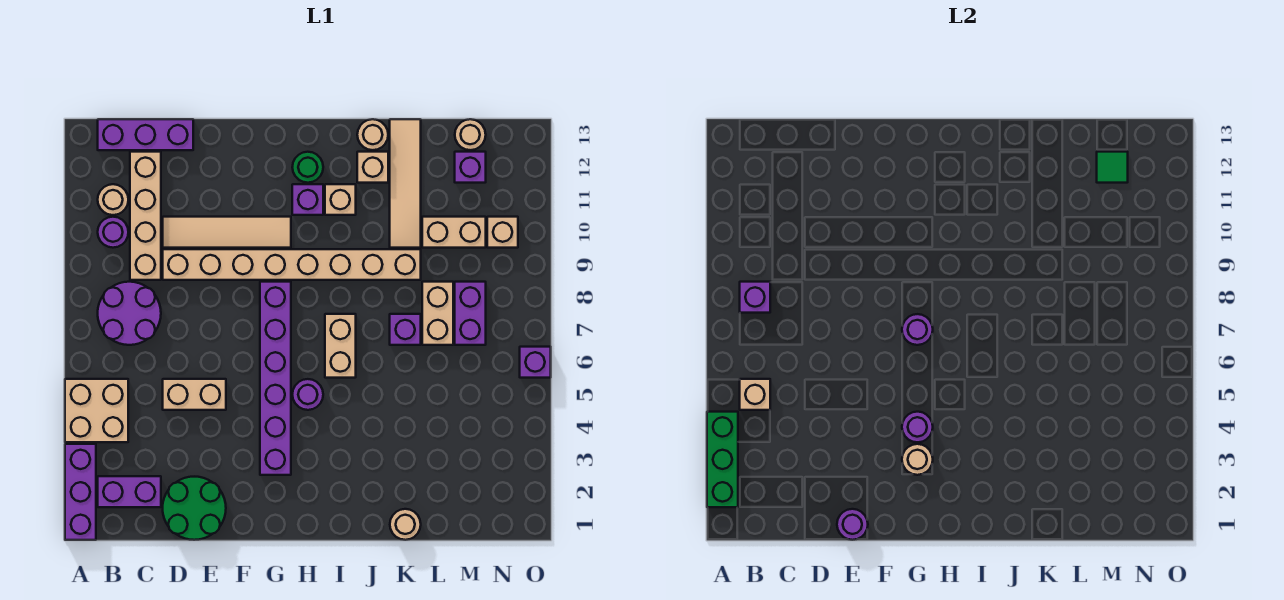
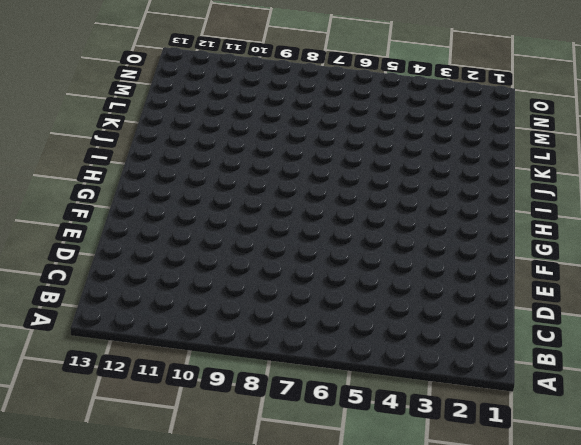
none -> purple 1x3 brick [65,444,96,540]
none -> tan 2x2 brick [65,379,128,442]
none -> purple 1x2 brick [98,476,161,507]
none -> purple 2x2 round brick [98,282,161,345]

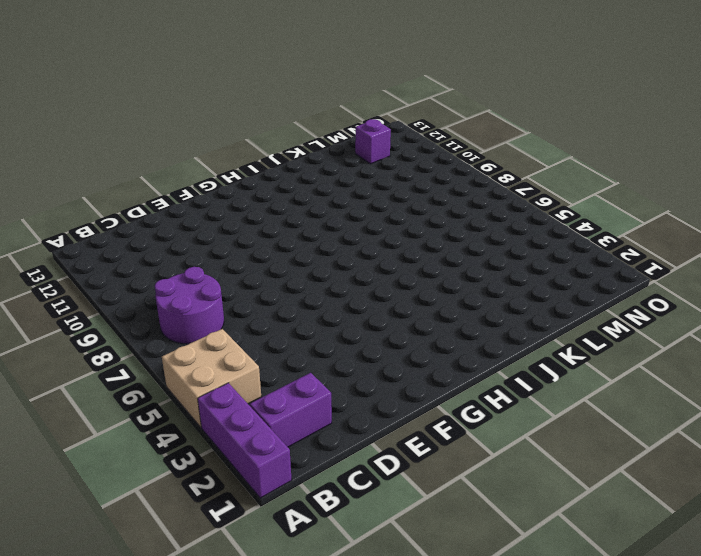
none -> purple 1x1 round brick [98,217,128,248]
none -> tan 1x1 round brick [98,184,128,215]
none -> purple 1x3 brick [98,119,193,150]
none -> tan 1x4 brick [130,152,161,280]

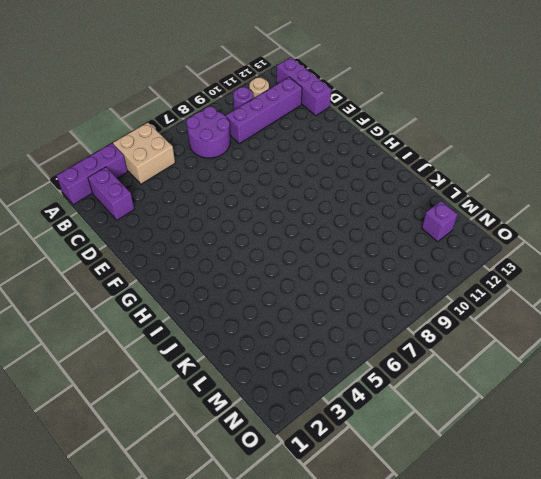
purple 1x4 brick [226,77,302,144] -> tan 1x4 brick [130,152,161,280]
none -> green 2x2 round brick [163,477,226,540]
none -> tan 1x2 brick [163,379,226,410]
none -> tan 1x8 brick [163,249,421,280]
none -> tan 1x4 tile [163,217,291,248]

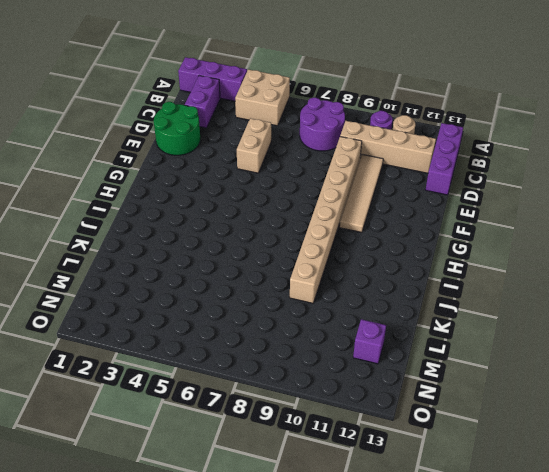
none -> purple 1x6 brick [260,282,291,475]
none -> purple 1x1 round brick [292,379,323,410]
none -> purple 1x1 brick [292,184,323,215]
none -> green 1x1 round brick [292,152,323,183]

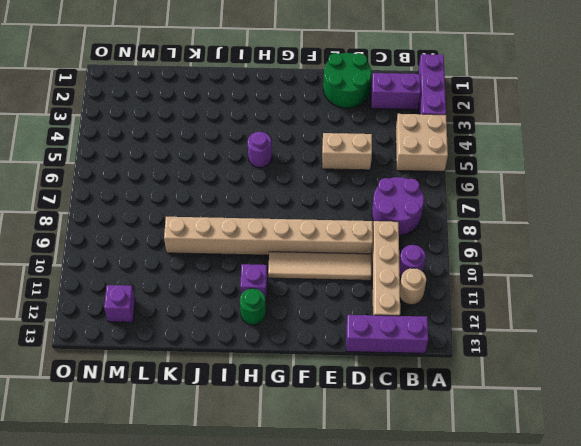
none -> purple 1x6 brick [260,282,291,475]
none -> tan 1x2 brick [325,314,356,378]
none -> tan 1x1 brick [325,184,356,215]
none -> tan 1x1 brick [357,152,388,183]

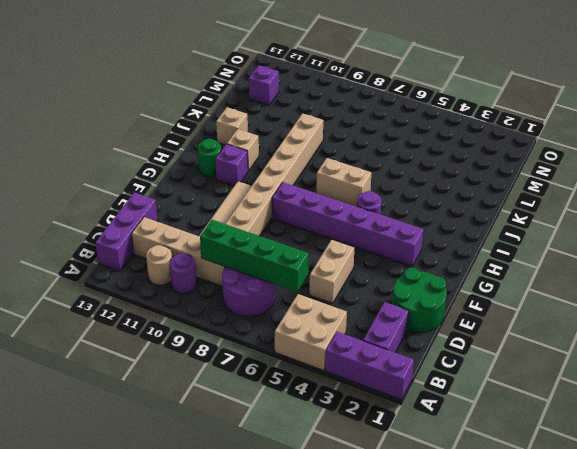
green 1x4 brick [200,220,308,292] -> none
none -> tan 1x1 round brick [357,119,388,150]
none -> tan 1x1 round brick [390,509,421,540]
none -> purple 1x1 brick [390,314,421,345]
none -> tan 1x4 tile [390,119,421,248]

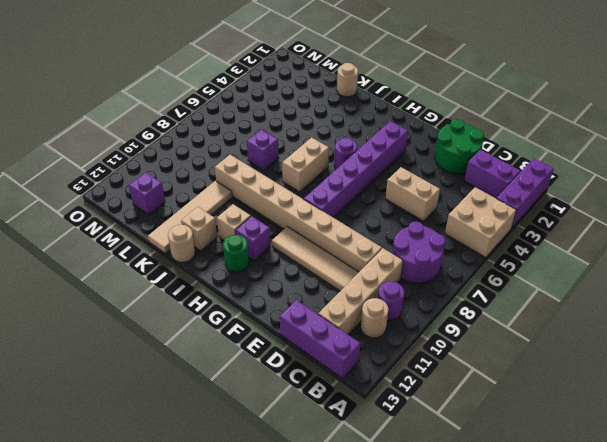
none -> tan 1x2 brick [422,282,453,345]
none -> tan 1x2 brick [422,217,486,248]
none -> purple 1x2 brick [455,282,486,345]
none -> tan 1x1 round brick [455,119,486,150]

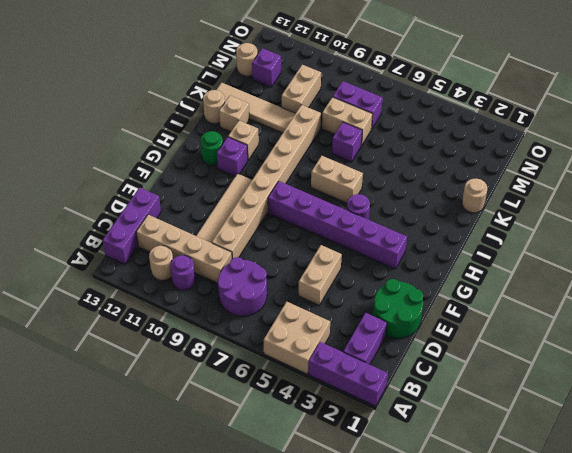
none -> tan 1x1 brick [487,217,518,248]
none -> purple 1x1 brick [520,347,551,378]
none -> green 1x3 brick [707,412,738,507]
none -> tan 1x1 brick [740,379,770,410]

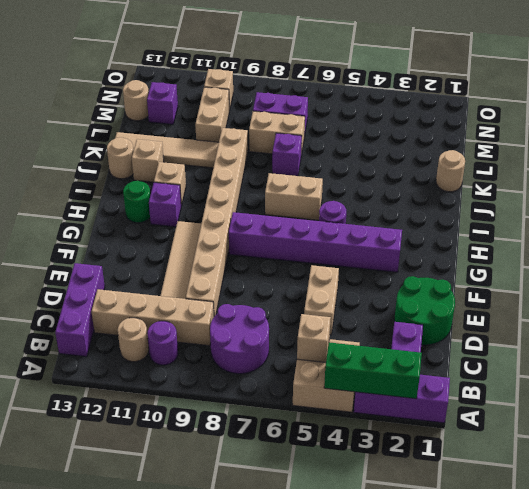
none -> purple 1x1 brick [520,347,551,378]
none -> purple 1x1 brick [740,282,770,313]
none -> purple 1x1 round brick [837,509,868,540]
none -> tan 1x1 round brick [902,444,933,475]

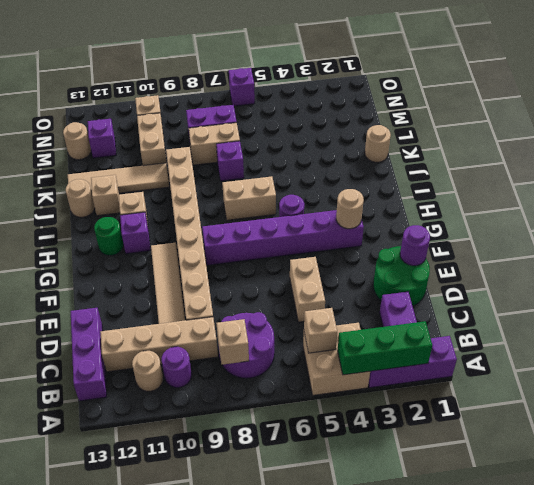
tan 1x1 brick [216,319,249,365] -> purple 1x1 brick [740,282,770,313]
none -> purple 1x1 round brick [902,412,933,442]
none -> purple 1x1 round brick [902,314,933,345]
none -> green 1x1 tile [1097,152,1128,183]

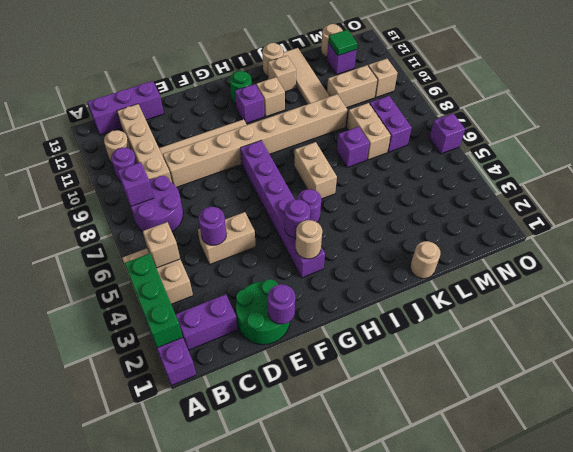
purple 1x1 round brick [198,207,226,245] -> purple 1x1 round brick moved to [902,314,933,345]

